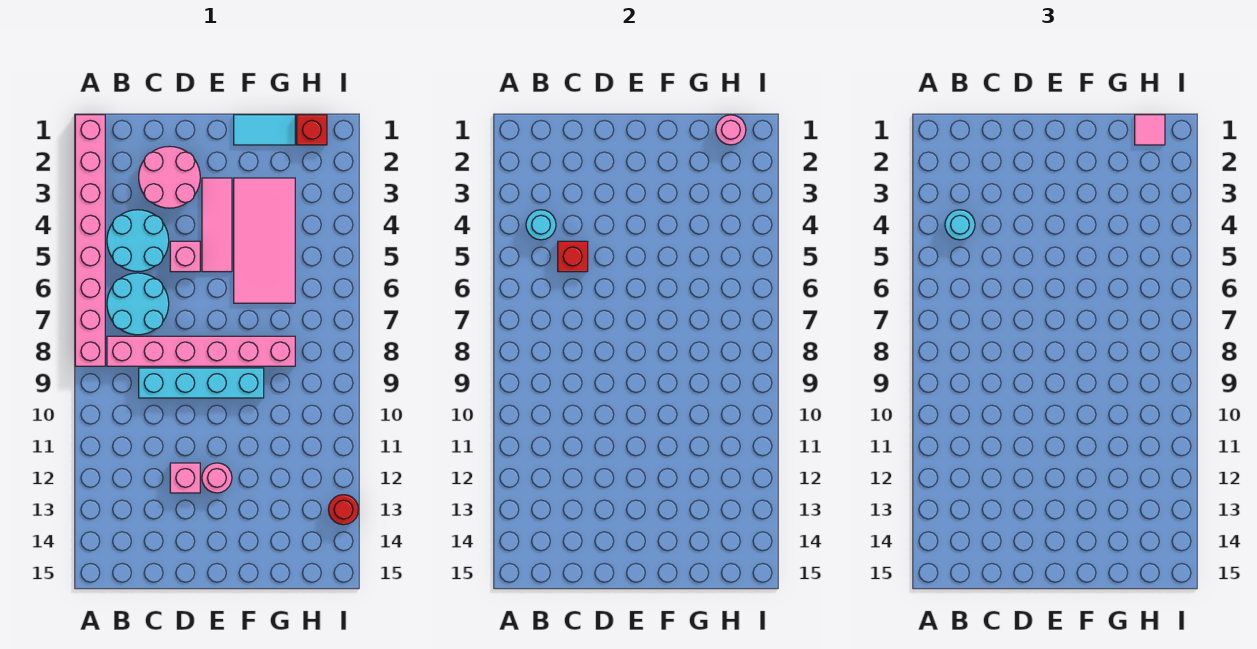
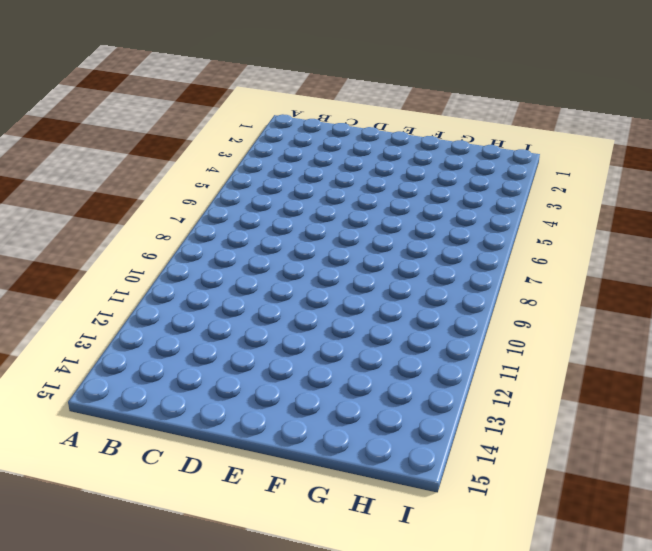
none -> pink 1x8 brick [75,115,105,366]
none -> cyan 2x2 round brick [107,210,169,272]
none -> cyan 2x2 round brick [107,273,169,335]

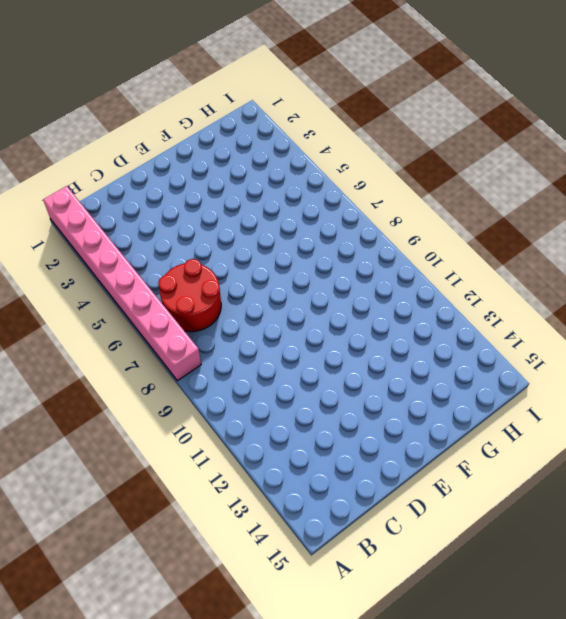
red 2x2 round brick [158,259,221,332] -> cyan 2x2 round brick [107,273,169,335]
none -> cyan 2x2 round brick [107,210,169,272]
none -> pink 1x6 brick [107,336,295,366]
none -> pink 2x2 round brick [139,146,200,208]

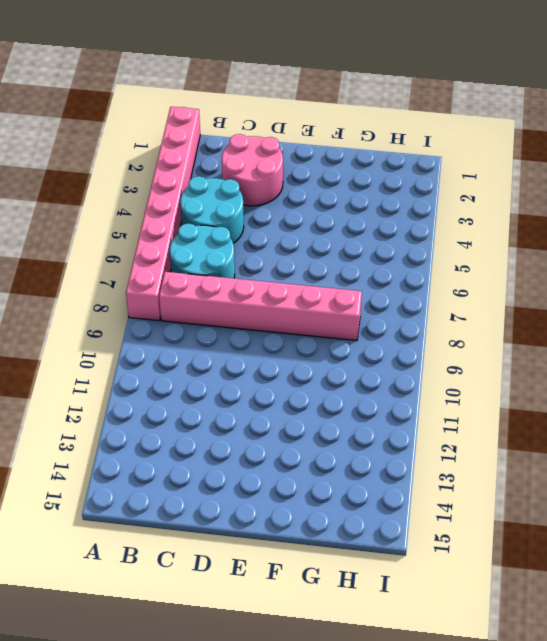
none -> cyan 1x4 brick [139,368,264,398]
none -> pink 1x1 brick [170,241,200,272]
none -> pink 1x1 brick [170,463,200,493]

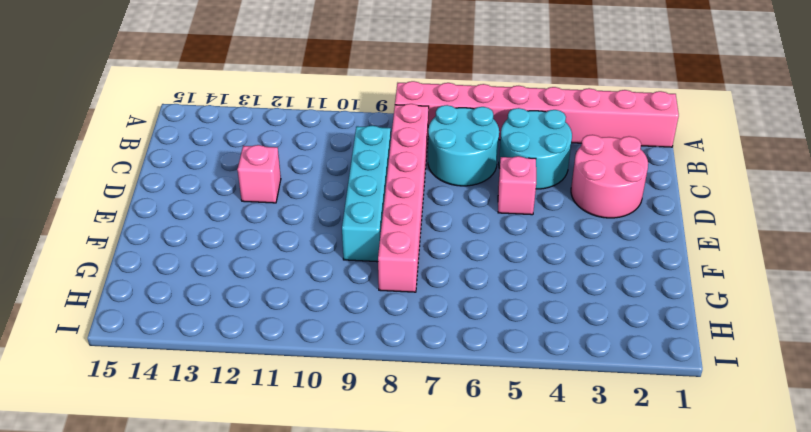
none -> pink 1x3 tile [202,178,232,272]
none -> pink 1x1 round brick [202,463,232,493]
none -> cyan 1x2 tile [234,115,295,145]

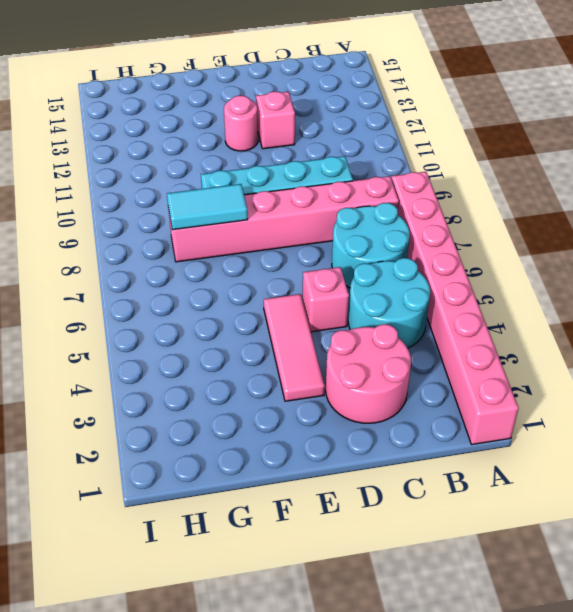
cyan 1x2 tile [167,184,248,230] -> cyan 1x2 tile moved to [234,115,295,145]
none -> pink 2x4 tile [234,178,295,303]
none -> red 1x1 brick [297,115,327,145]
none -> red 1x1 round brick [328,495,359,525]

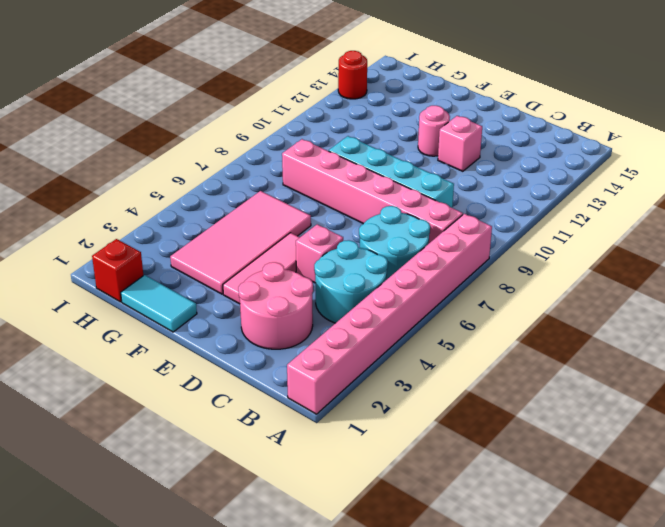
none -> cyan 1x1 round brick [526,210,556,240]
none -> red 1x1 brick [558,241,588,272]
none -> pink 1x1 round brick [716,115,746,145]

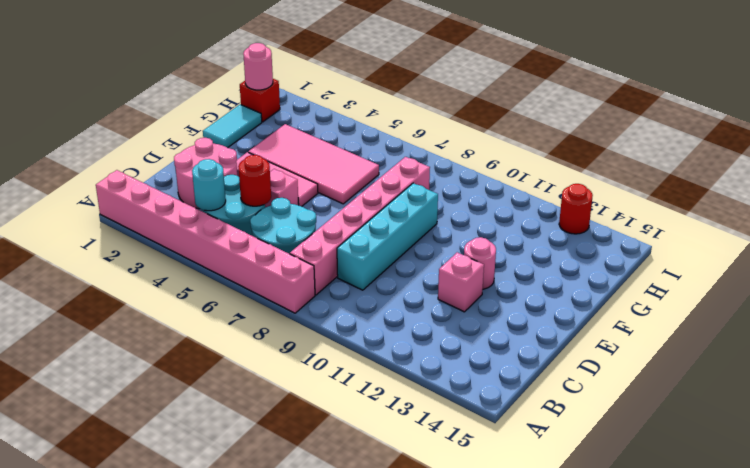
red 1x1 round brick [238,155,271,206] -> red 1x1 brick [558,241,588,272]
none -> cyan 1x1 round brick [945,210,975,240]
none -> pink 1x1 tile [1135,115,1165,145]

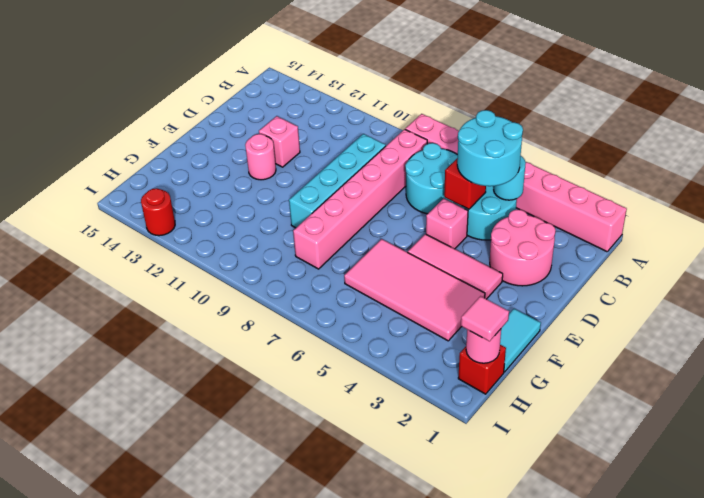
cyan 2x2 round brick [457,110,523,186] -> cyan 1x1 round brick [945,210,975,240]

